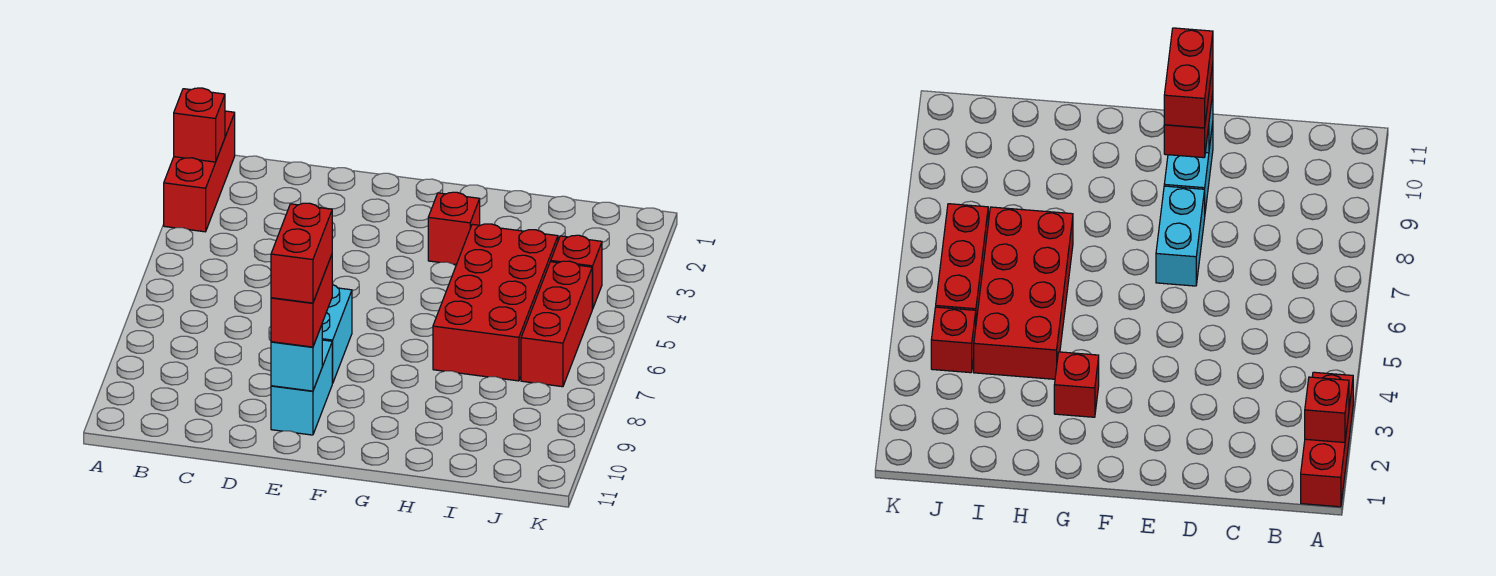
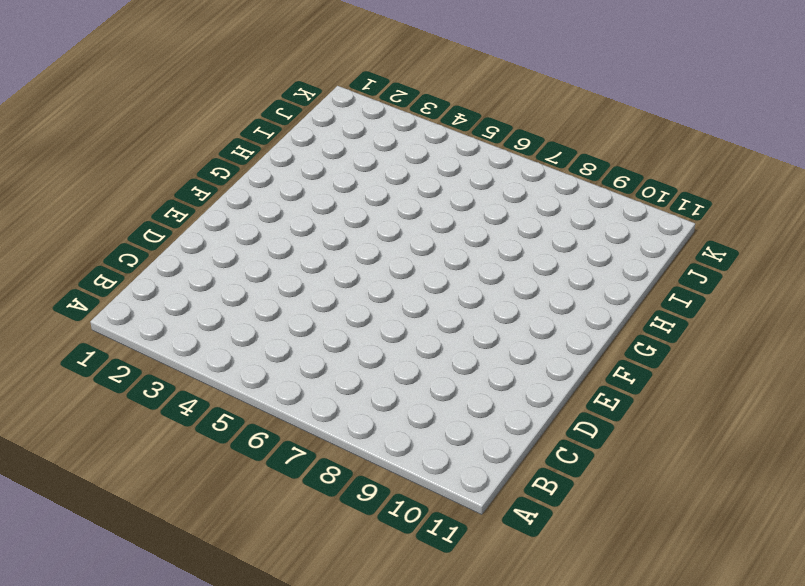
none -> red 1x3 brick [164,111,235,232]
none -> cyan 1x2 brick [322,285,352,383]

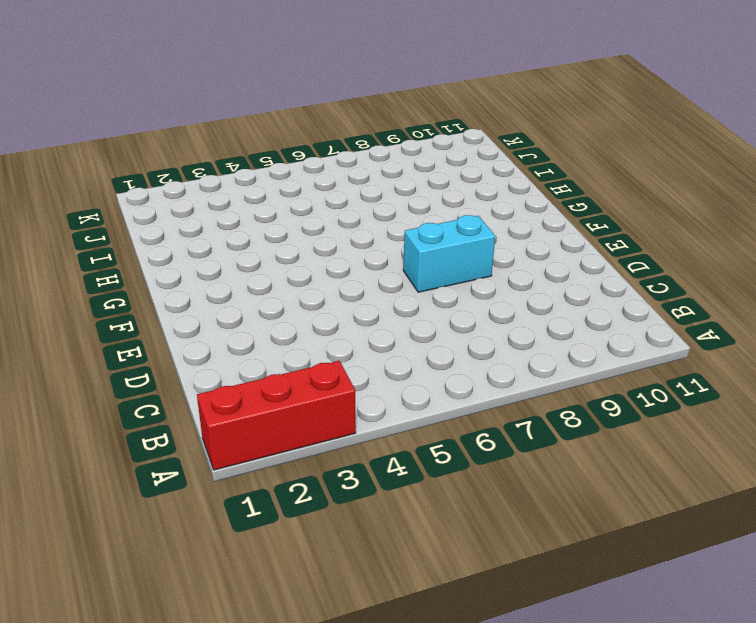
none -> cyan 1x2 brick [271,340,332,435]
none -> red 1x1 brick [428,192,480,265]

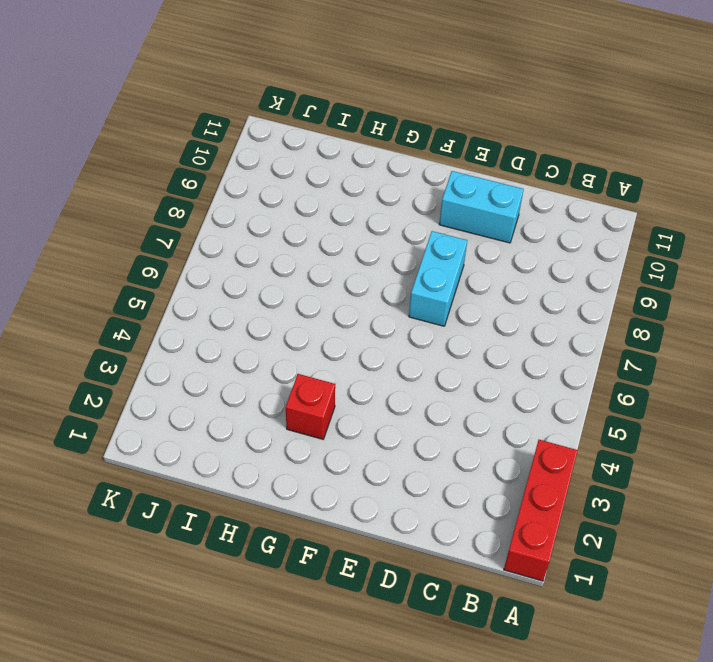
cyan 1x2 brick [439,171,524,243] -> cyan 1x2 brick turned to [271,340,332,435]
none -> red 2x4 brick [433,224,558,381]
none -> red 1x1 brick [551,235,602,309]

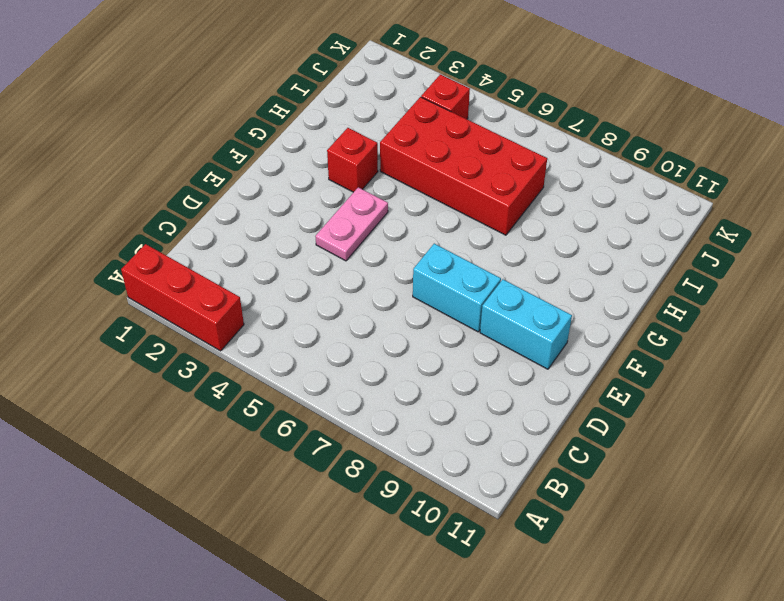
pink 1x2 plate [315,187,388,261] -> none
none -> red 1x3 brick [521,261,592,387]
none -> red 1x1 brick [174,88,225,162]

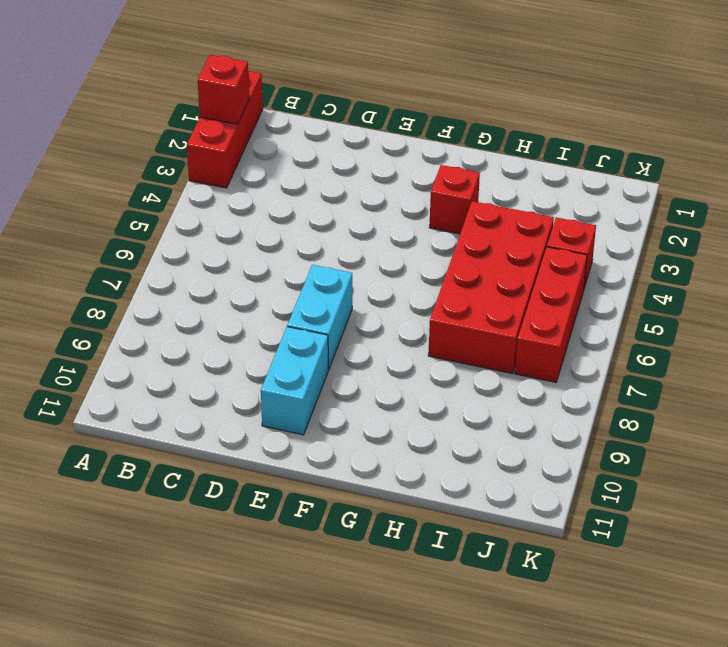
none -> cyan 1x1 brick [271,325,322,391]
none -> red 1x2 brick [271,255,332,347]

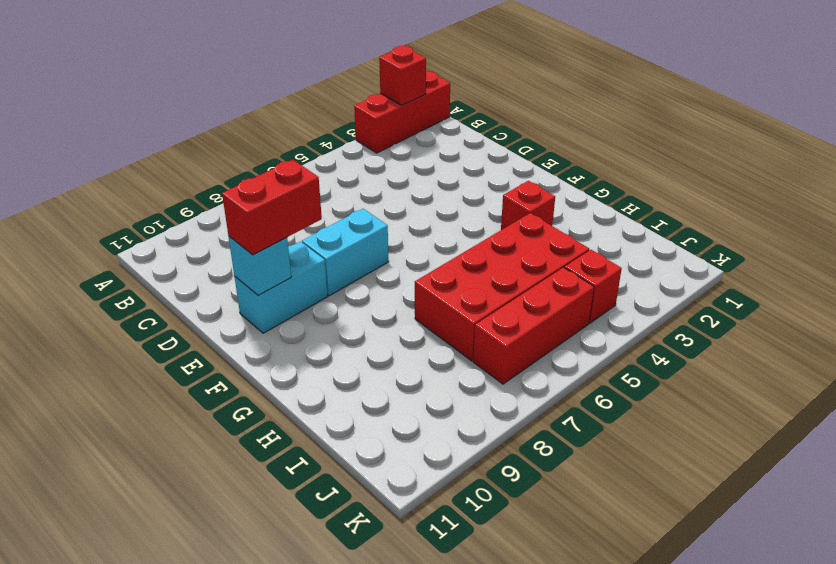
none -> red 1x2 brick [271,203,332,303]

